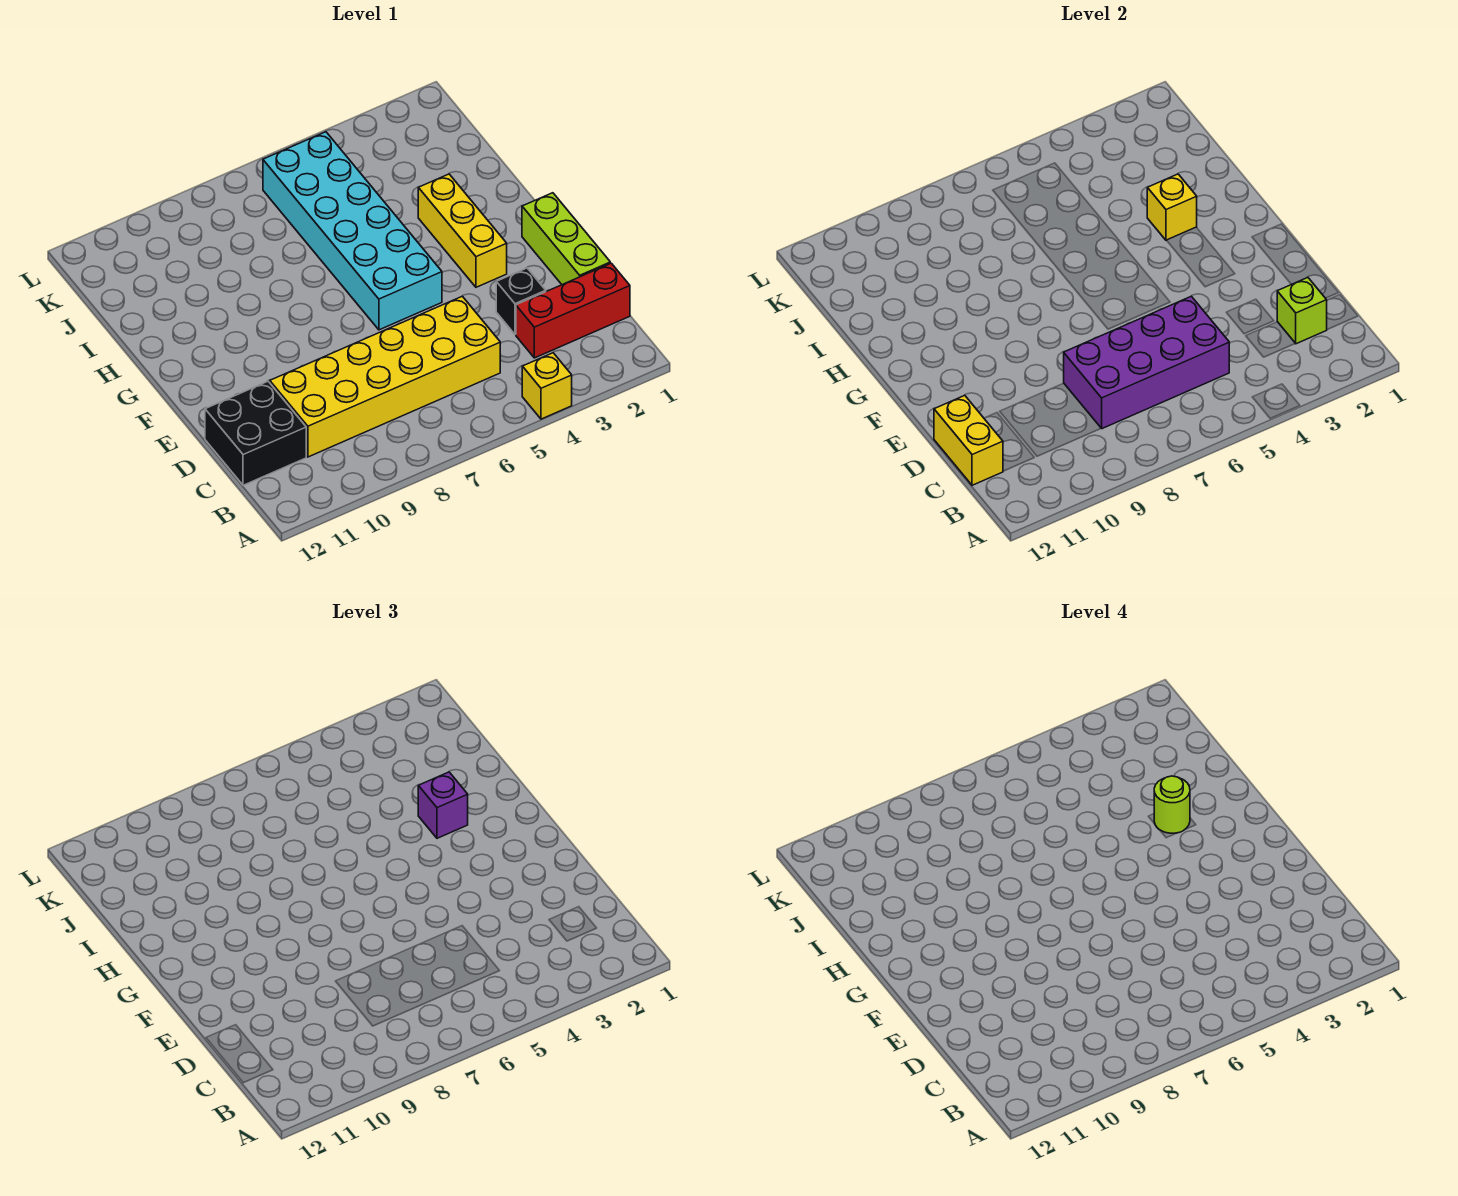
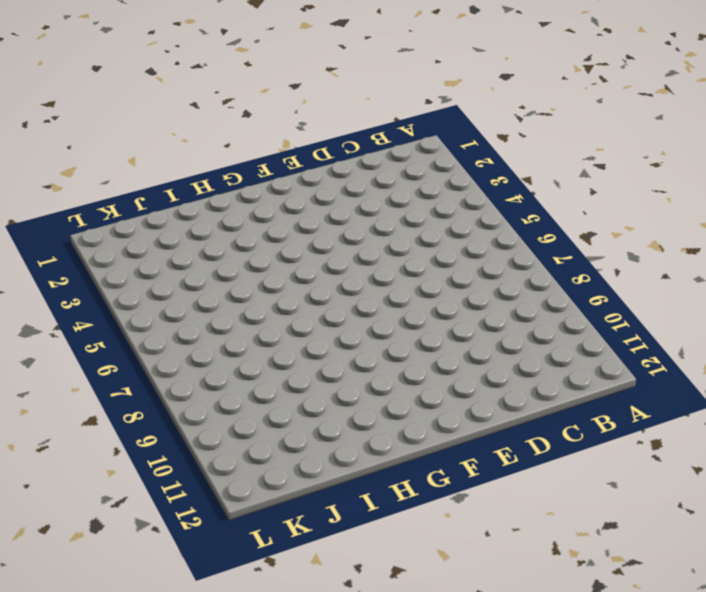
none -> yellow 1x1 brick [522,353,572,419]
none -> red 1x3 brick [516,263,630,358]
none -> yellow 2x6 brick [270,296,500,457]

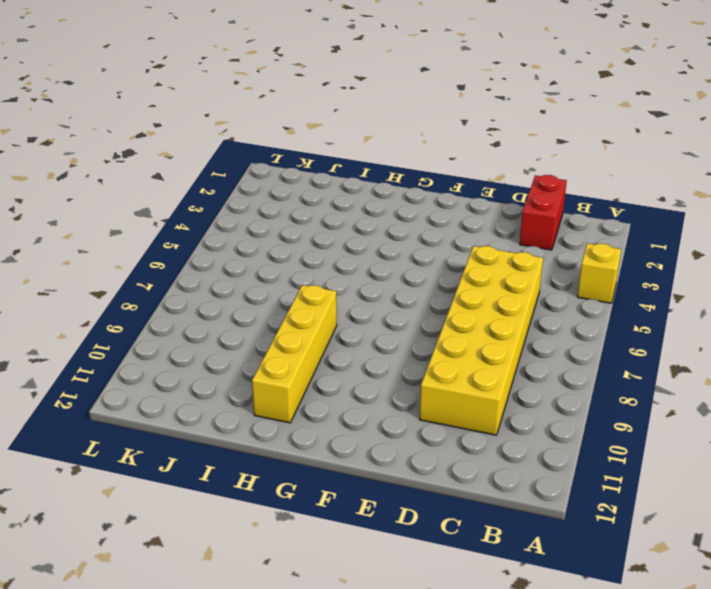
red 1x2 brick [520,175,567,250] -> red 1x3 brick [516,263,630,358]
yellow 1x4 brick [252,285,337,423] -> none
none -> black 2x2 brick [205,381,306,485]
none -> lime 1x3 brick [522,193,610,285]
none -> black 1x1 brick [496,268,546,334]

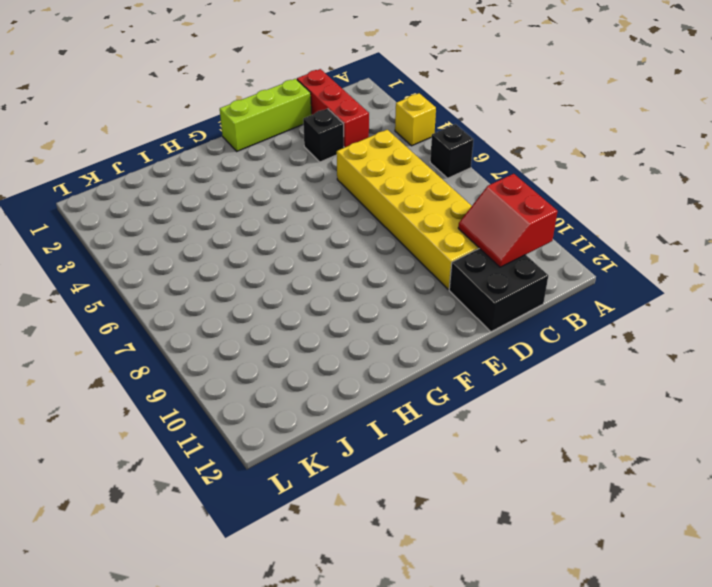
black 1x1 brick [430,124,474,178] -> none
red 2x2 slope [458,174,558,267] -> none
none -> yellow 1x3 brick [418,174,507,287]
none -> cyan 2x6 brick [263,132,442,330]
none -> lime 1x1 brick [1277,277,1327,344]

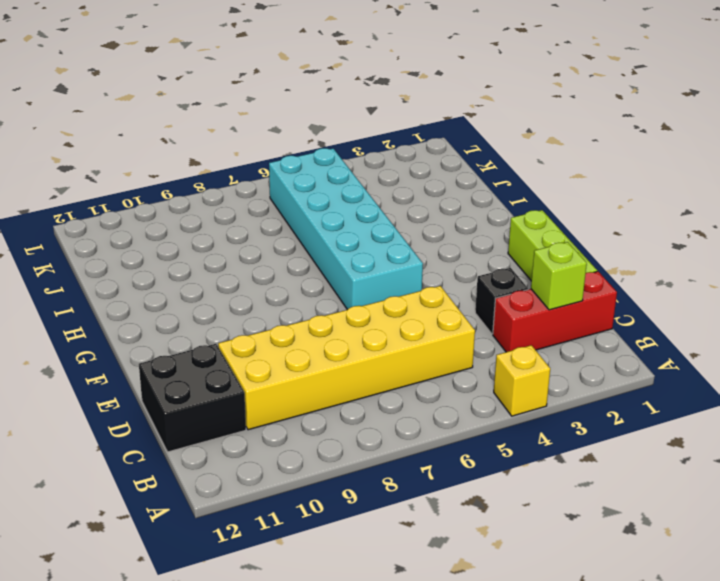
none -> yellow 1x3 brick [418,174,507,287]
none -> purple 2x4 brick [1064,296,1229,429]
none -> yellow 1x2 brick [934,395,1003,485]

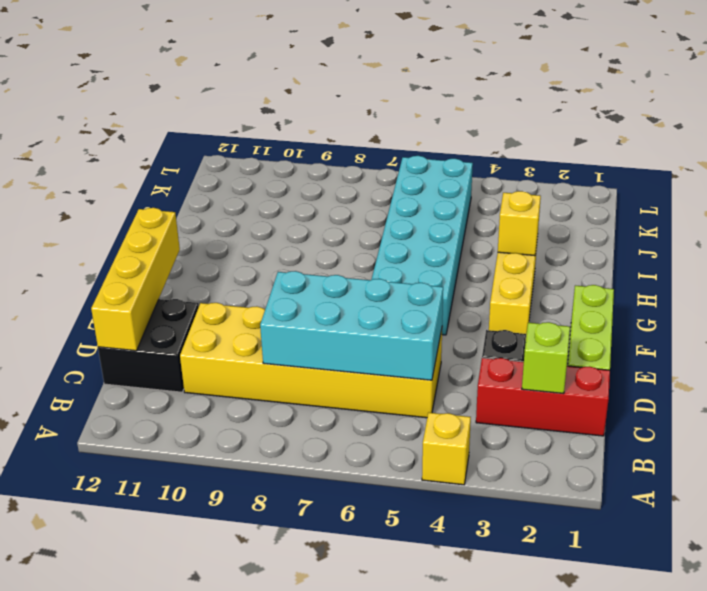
cyan 2x4 brick [260,271,443,380] -> purple 2x4 brick [1064,296,1229,429]
yellow 1x4 brick [91,208,180,351] -> yellow 1x2 brick [934,395,1003,485]
none -> purple 1x1 brick [418,772,468,838]
none -> lime 1x1 round brick [1154,776,1190,833]

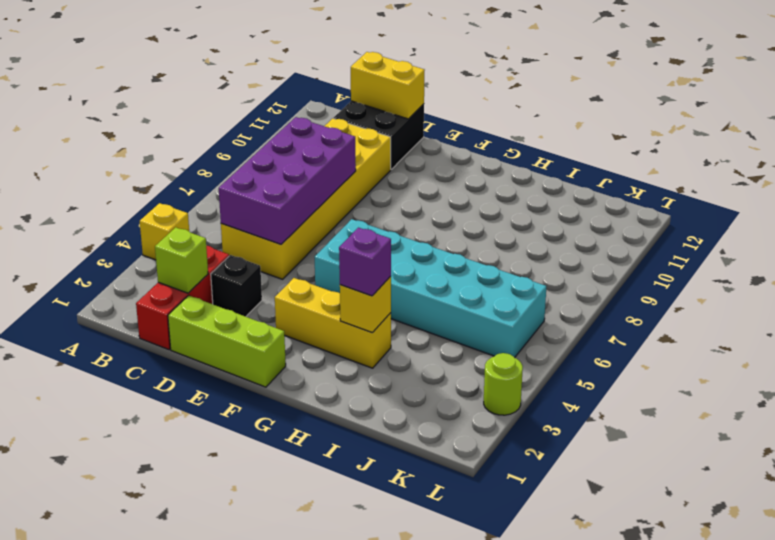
lime 1x1 round brick [484,353,523,415] -> lime 1x1 round brick moved to [1154,776,1190,833]

